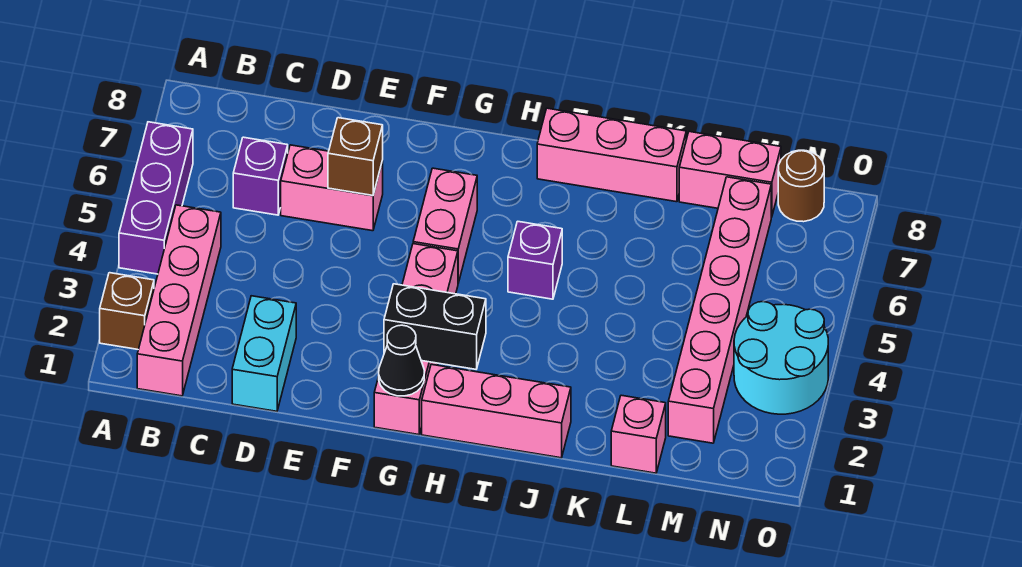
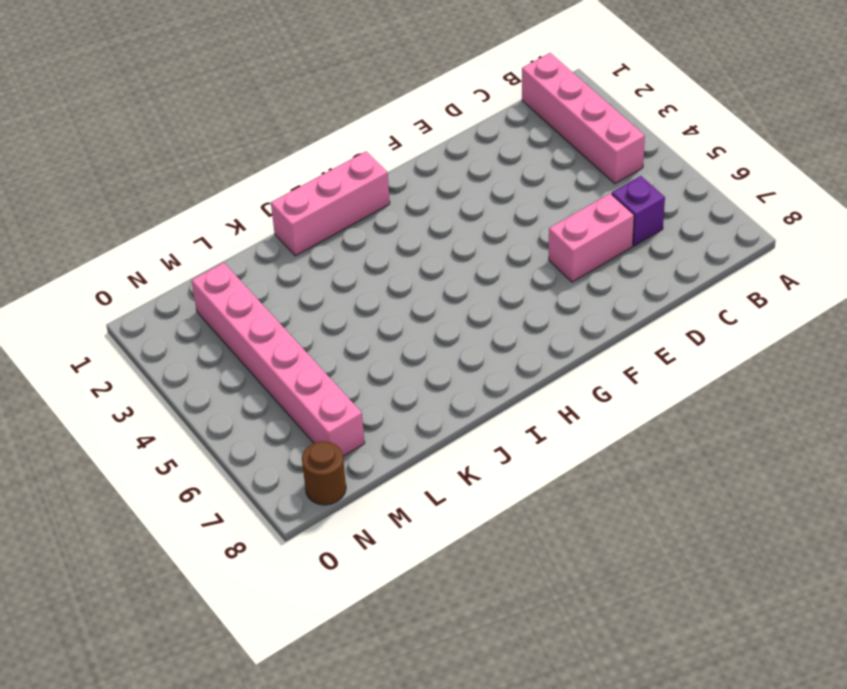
none -> brown 1x1 brick [100,273,154,350]
none -> purple 1x3 brick [119,122,193,274]
none -> cyan 1x2 brick [232,296,296,411]

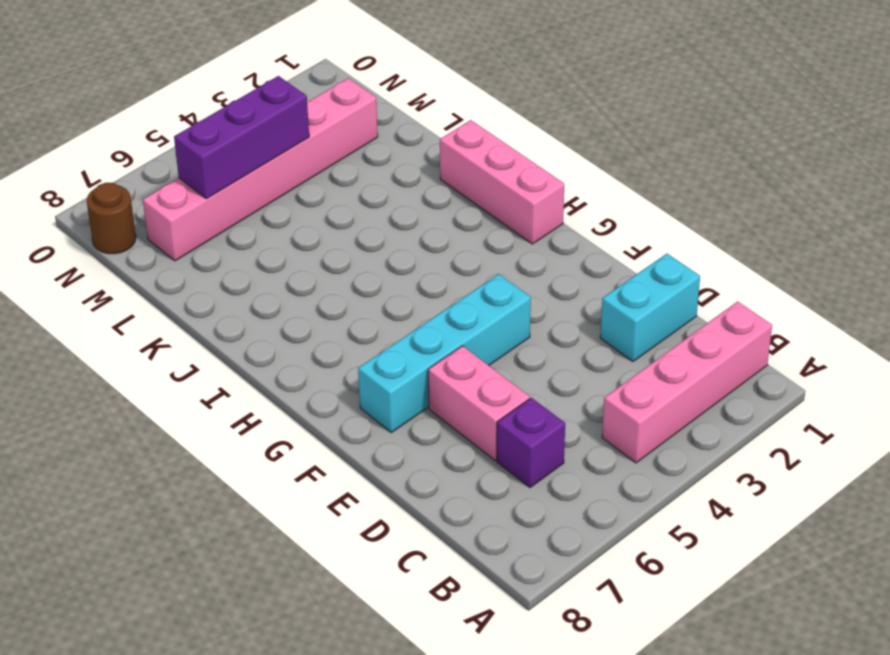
cyan 1x4 brick [358,274,531,433] -> none
purple 1x3 brick [174,76,309,199] -> purple 1x3 brick moved to [119,122,193,274]
none -> brown 1x1 brick [100,273,154,350]
none -> pink 1x4 brick [374,244,458,435]
none -> pink 1x2 brick [413,168,477,283]

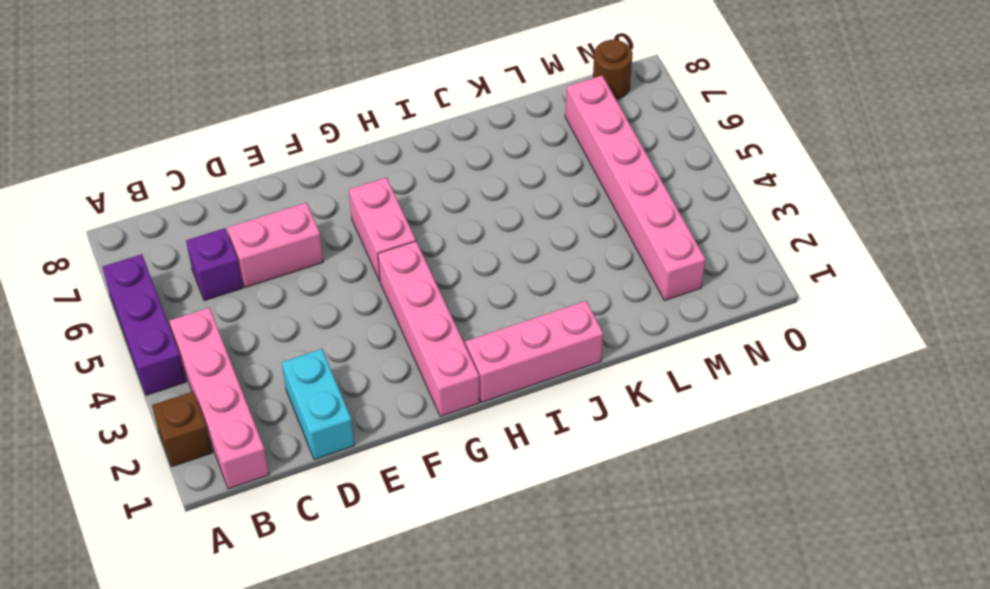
none -> purple 1x1 brick [508,221,562,299]
none -> pink 1x3 brick [537,108,686,202]
none -> pink 1x1 brick [611,395,666,473]

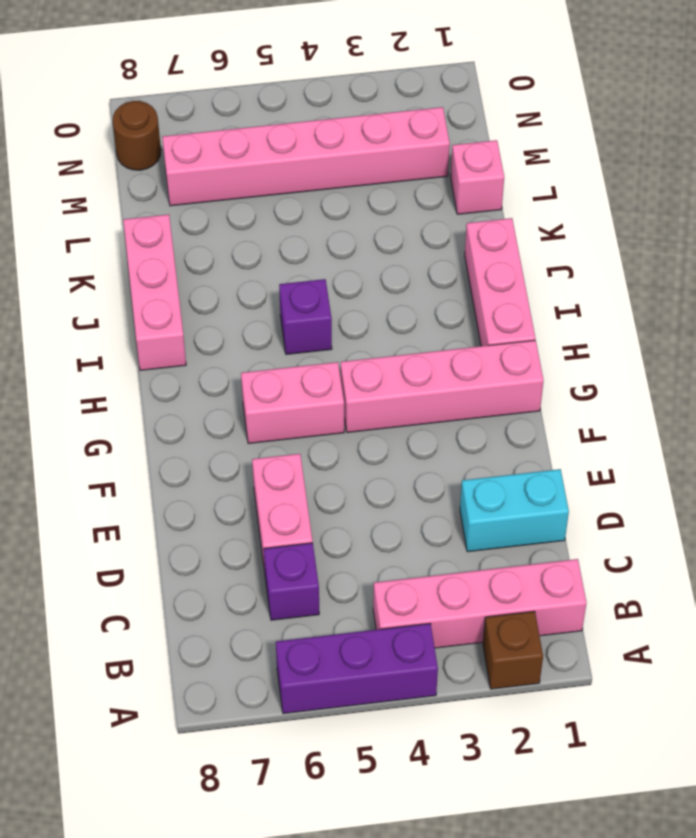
none -> pink 1x2 brick [679,132,781,217]
none -> cyan 2x2 round brick [734,302,828,414]
none -> brown 1x1 brick [328,118,383,196]

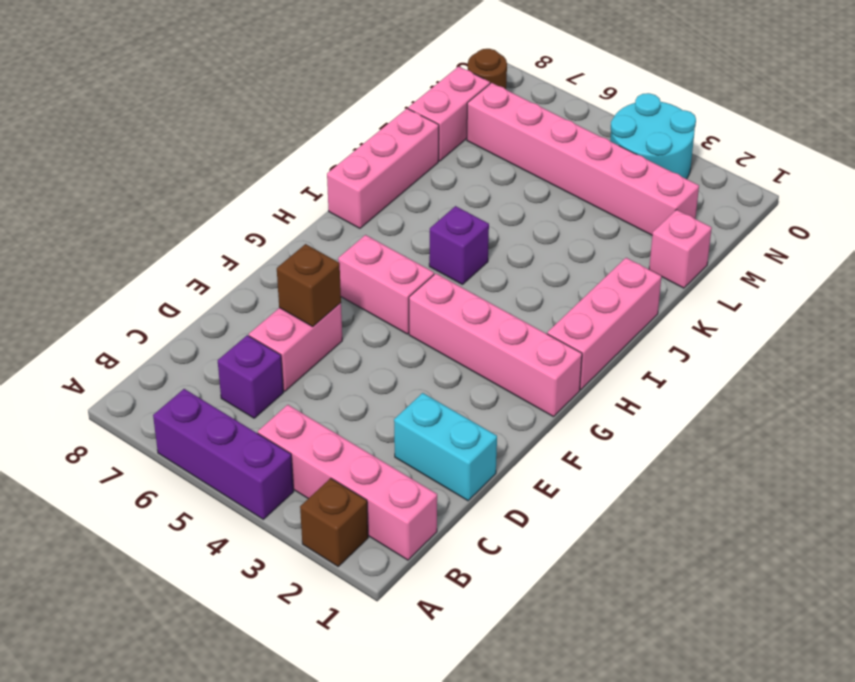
none -> black 1x1 cone [379,325,424,396]
none -> black 1x2 brick [384,284,486,369]

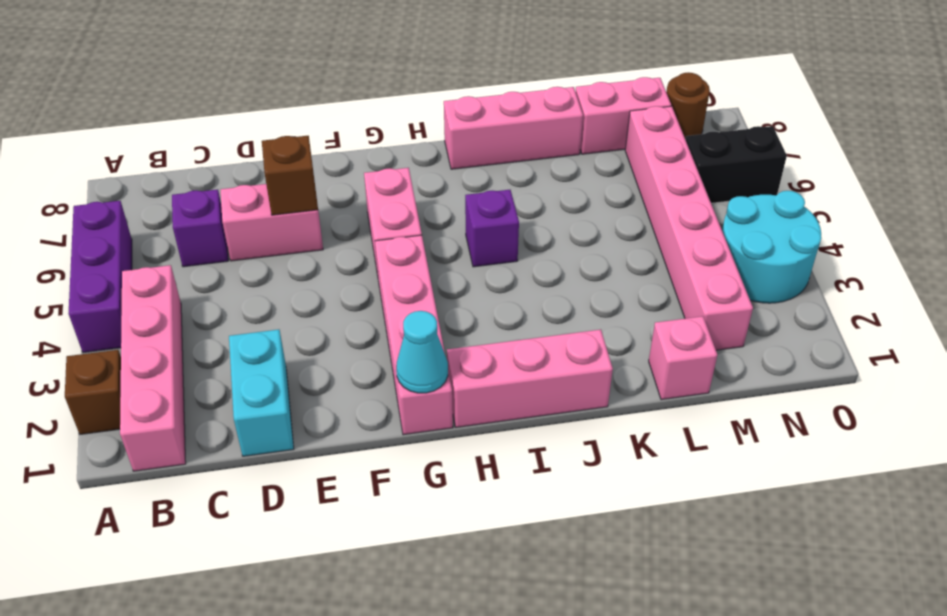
cyan 1x1 cone [396,311,448,393] -> black 1x1 cone [379,325,424,396]
black 1x2 brick [686,126,787,203] -> black 1x2 brick moved to [384,284,486,369]

